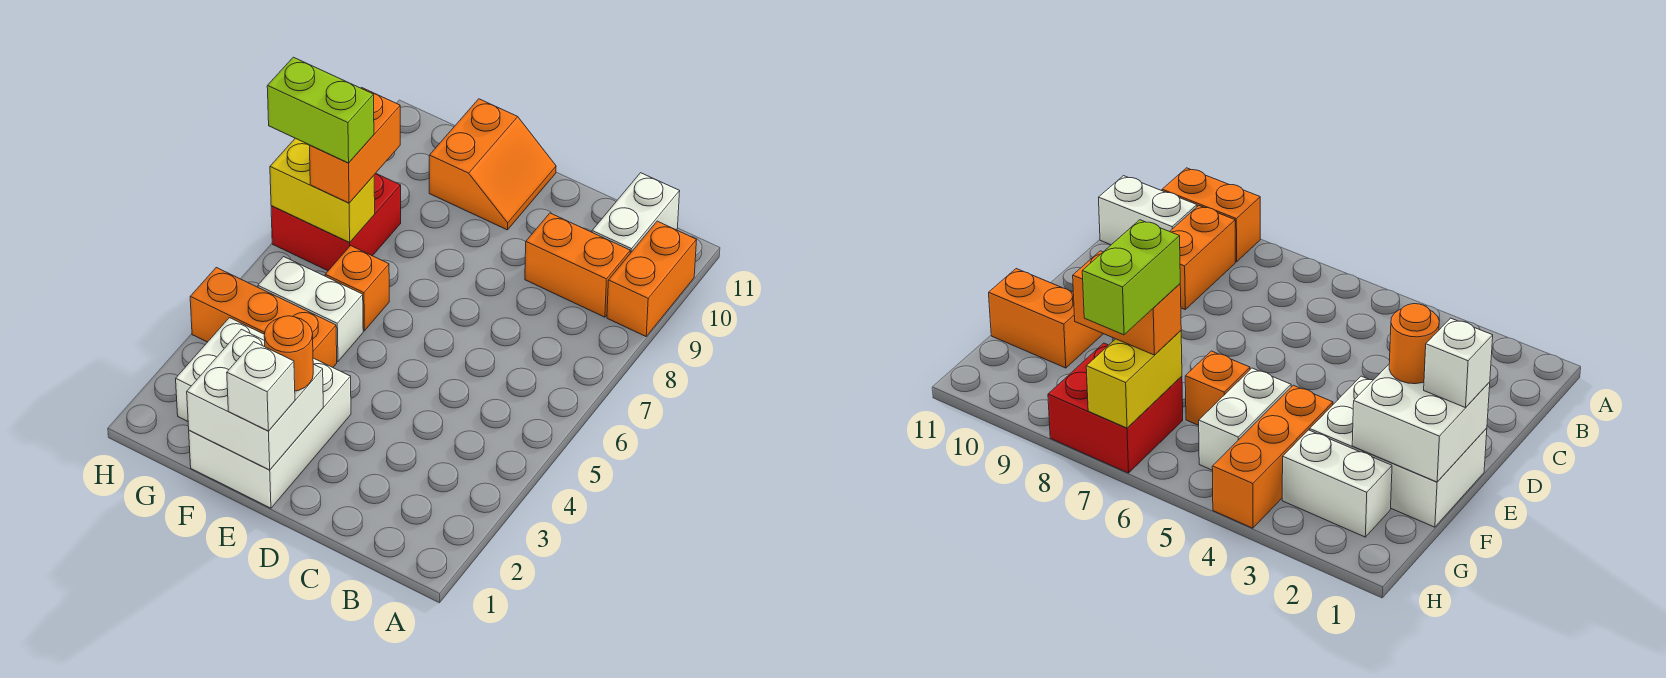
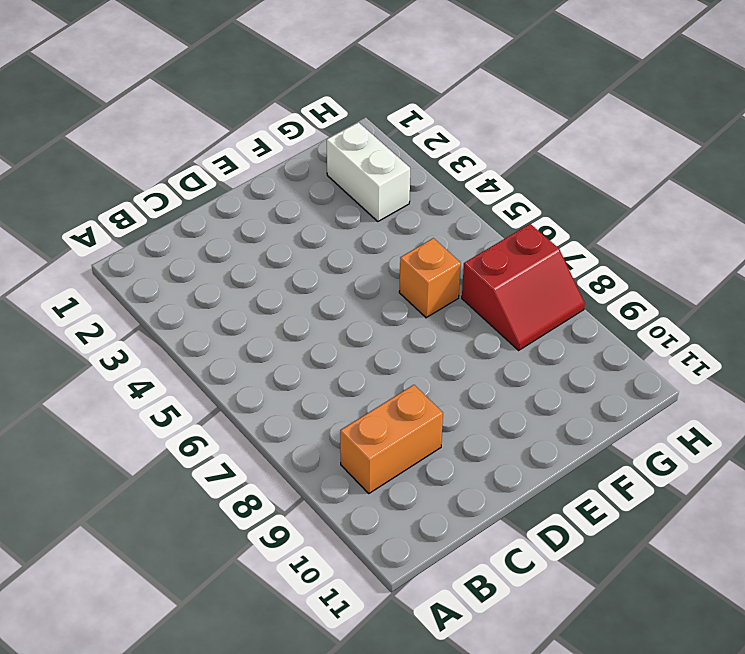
red 2x2 slope [462,224,585,350] -> red 2x2 brick [271,173,401,271]
none -> orange 1x2 brick [607,221,697,336]
none -> white 1x2 brick [592,173,680,253]
none -> white 2x3 brick [189,358,351,508]

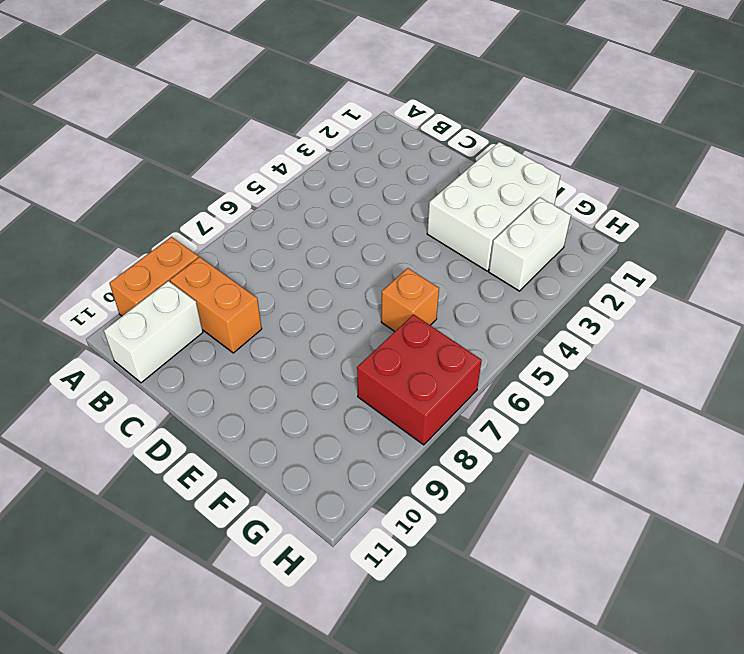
none -> orange 2x2 slope [429,99,556,230]
none -> orange 1x3 brick [190,268,337,367]
none -> white 1x2 brick [258,257,363,362]

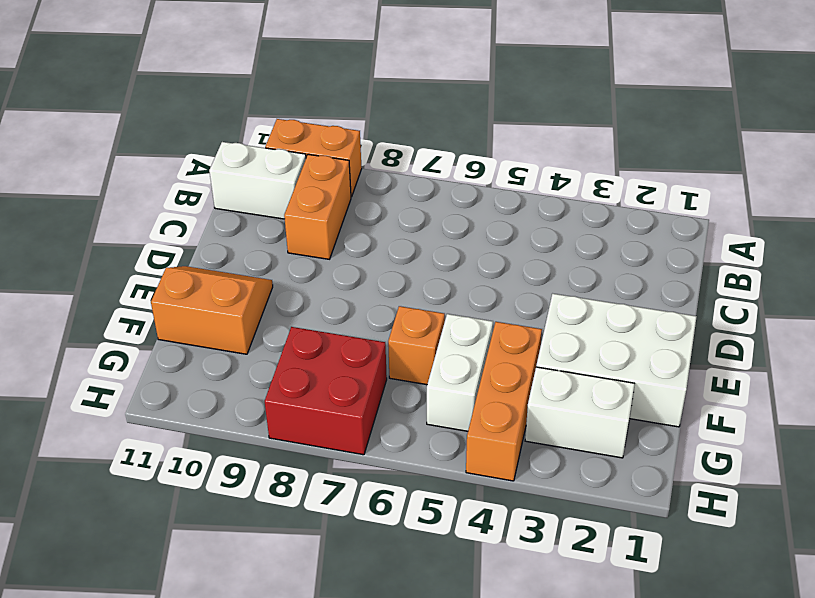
none -> white 2x2 brick [187,329,323,470]
none -> yellow 1x2 brick [270,138,375,243]
none -> white 1x1 brick [227,342,295,431]

